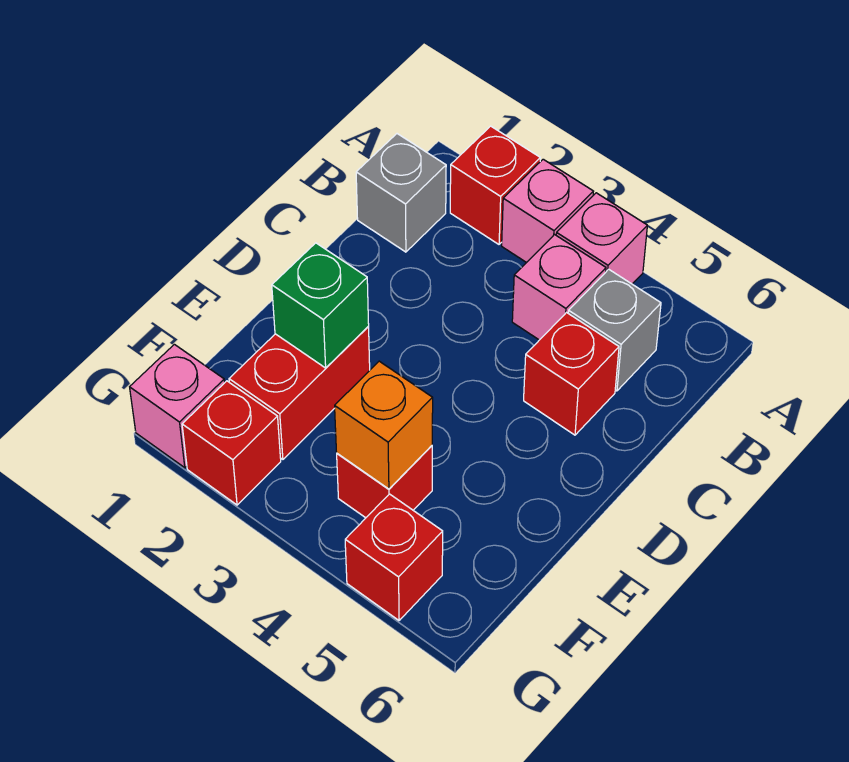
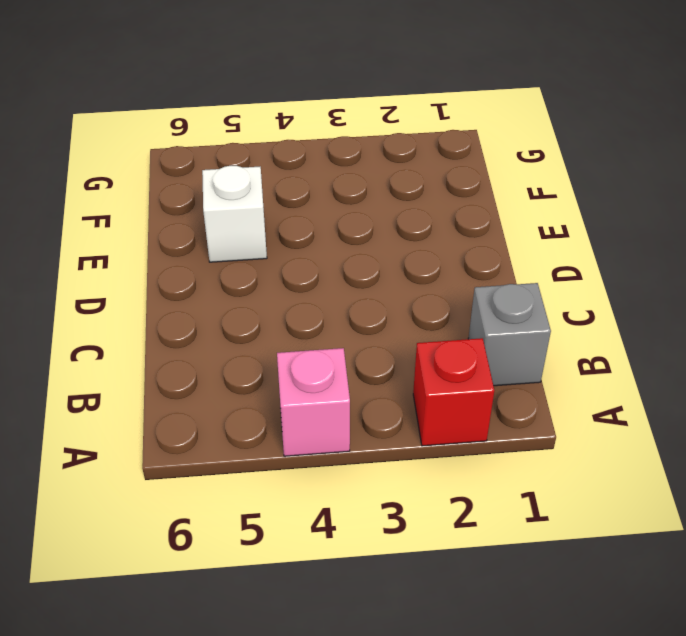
white 1x1 brick [202,166,267,262] -> none
none -> pink 1x1 brick [502,159,594,263]
none -> pink 1x1 brick [512,235,606,340]
none -> grey 1x1 brick [568,269,661,391]

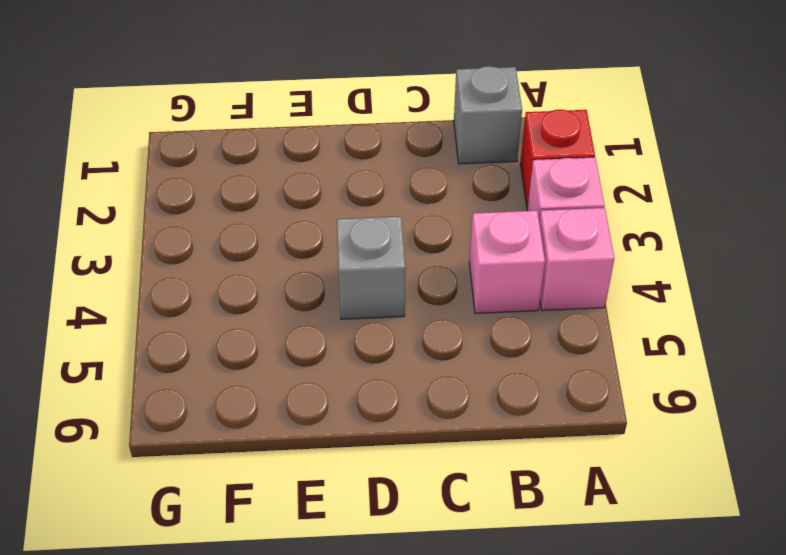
grey 1x1 brick [336,216,405,319] -> grey 1x1 brick moved to [568,269,661,391]
none -> red 1x1 brick [524,313,619,435]
none -> red 1x2 brick [229,327,370,459]
none -> red 1x1 brick [337,446,432,518]

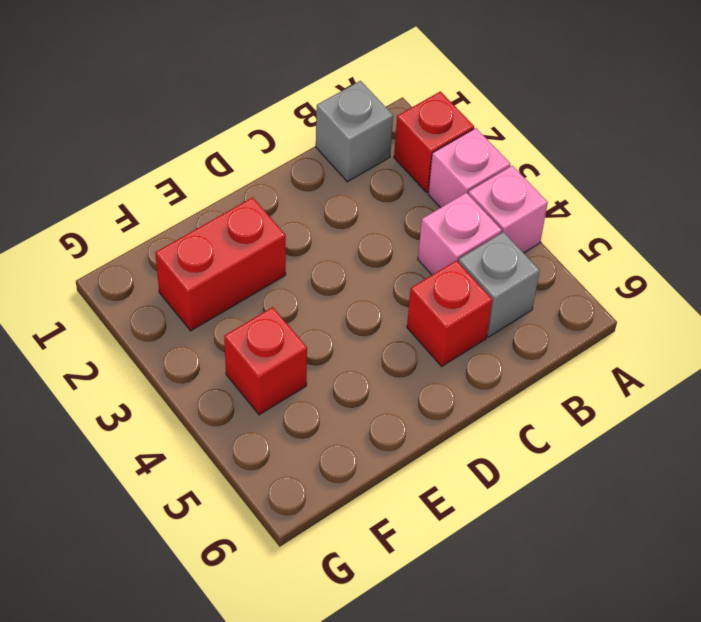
none -> pink 1x1 brick [130,344,225,468]
none -> red 1x1 brick [182,381,281,505]
none -> red 1x1 brick [345,494,443,620]

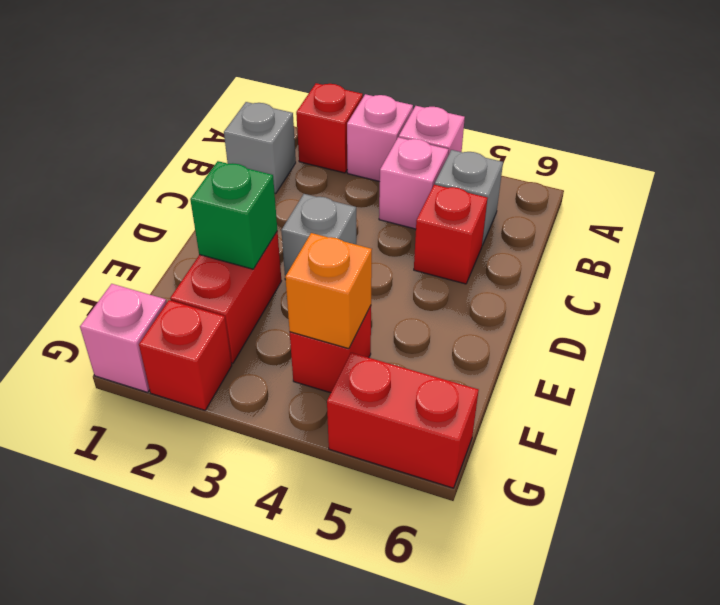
grey 1x1 brick [281,194,356,280] -> none
red 1x2 brick [327,353,479,488] -> red 1x1 brick [345,494,443,620]

